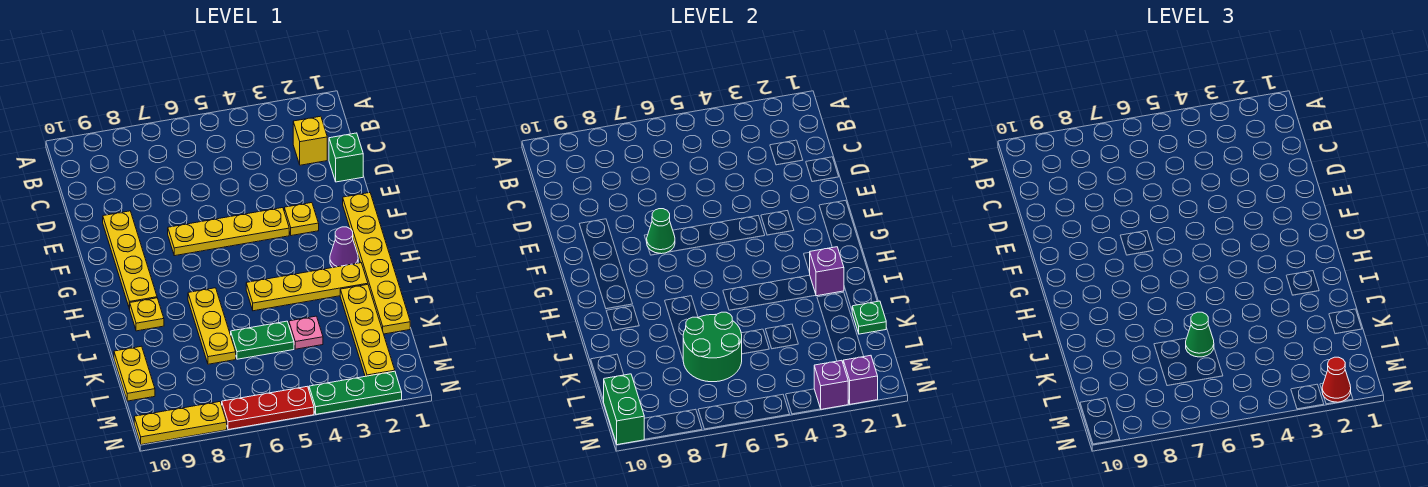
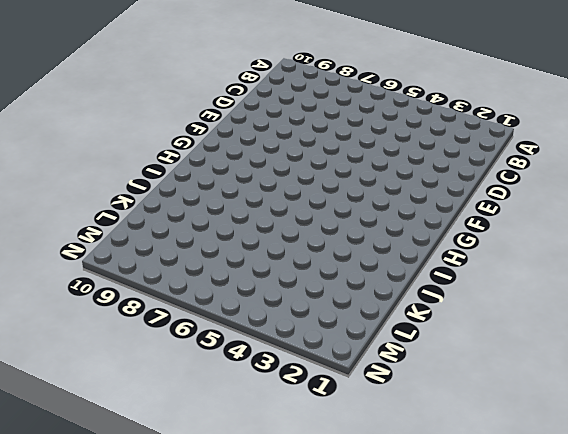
none -> yellow 1x1 brick [293,116,327,165]
none -> green 1x1 brick [329,133,363,182]
none -> yellow 1x4 plate [103,211,157,309]

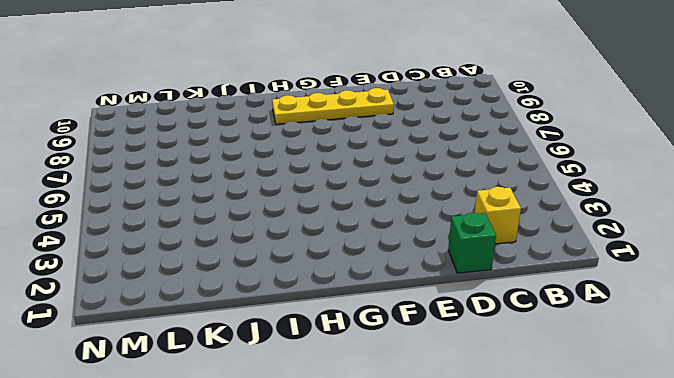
none -> yellow 1x6 plate [343,193,410,334]
none -> yellow 1x1 plate [284,203,319,236]
none -> yellow 1x4 plate [168,208,289,256]

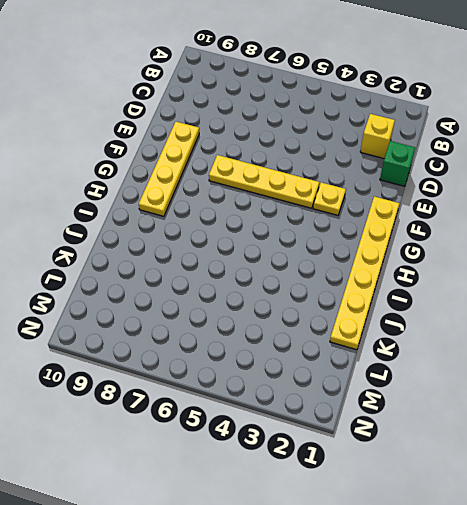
none -> purple 1x1 cone [330,227,358,267]
none -> yellow 1x4 plate [246,263,368,311]
none -> yellow 1x3 plate [188,288,236,364]

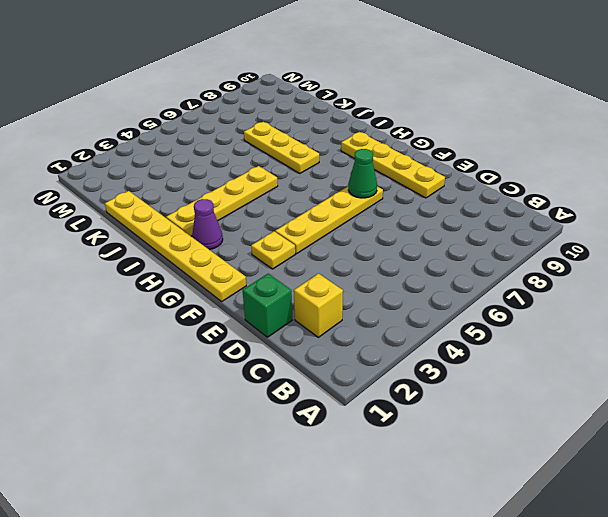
none -> yellow 1x1 plate [130,298,164,331]
none -> yellow 1x4 plate [340,284,395,376]
none -> pink 1x1 plate [289,316,323,349]

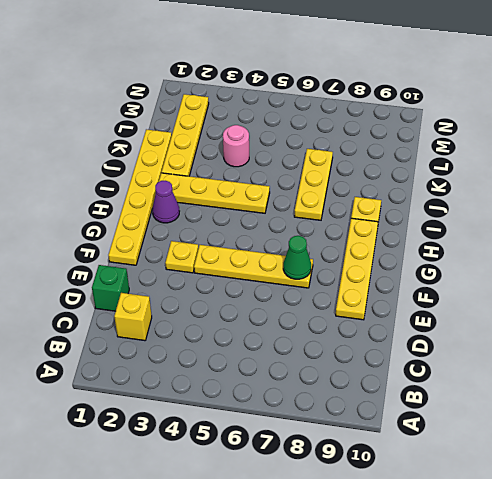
pink 1x1 round brick [223,125,249,167] -> pink 1x1 plate [289,316,323,349]
none -> green 1x2 plate [231,321,294,359]
none -> yellow 1x2 plate [114,346,155,401]
none -> green 1x3 plate [309,371,402,414]

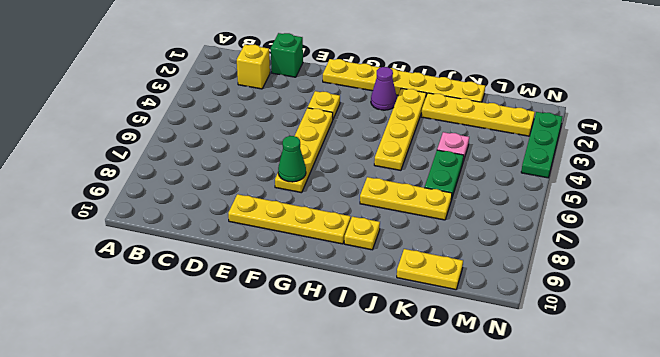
none -> red 1x3 plate [222,386,314,430]
none -> yellow 1x3 plate [134,402,227,445]
none -> purple 1x1 brick [809,247,844,296]

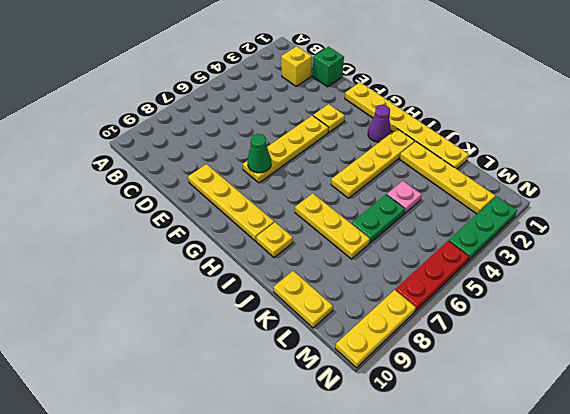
none -> purple 1x1 brick [809,247,844,296]
none -> green 1x1 plate [852,301,886,334]
none -> green 2x2 round brick [683,312,742,382]

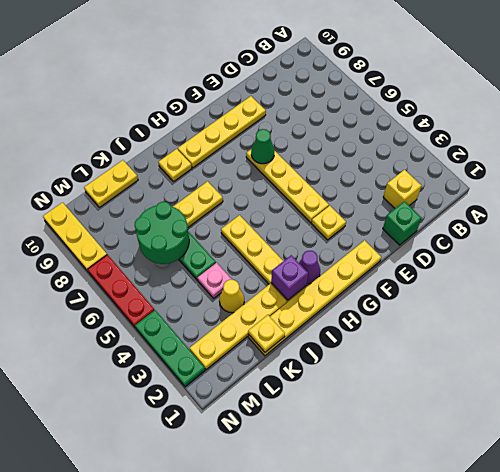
yellow 1x1 plate [248,315,285,352] -> green 1x1 plate [852,301,886,334]
yellow 1x1 cone [219,280,244,313] -> none
none -> green 1x2 brick [604,374,644,445]
none -> purple 1x1 brick [843,355,878,404]
none -> purple 1x1 brick [814,360,848,409]

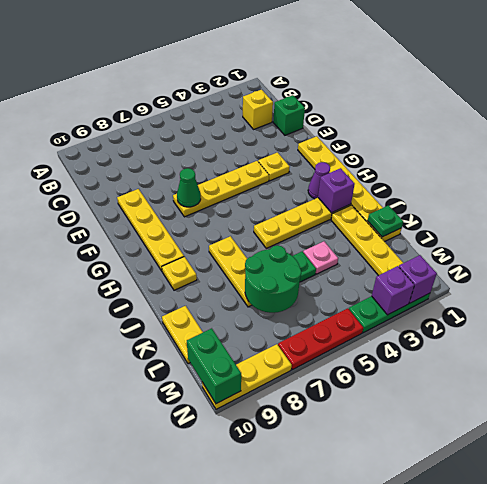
none -> green 1x1 cone [1186,312,1214,357]
none -> red 1x1 cone [1322,357,1351,402]

